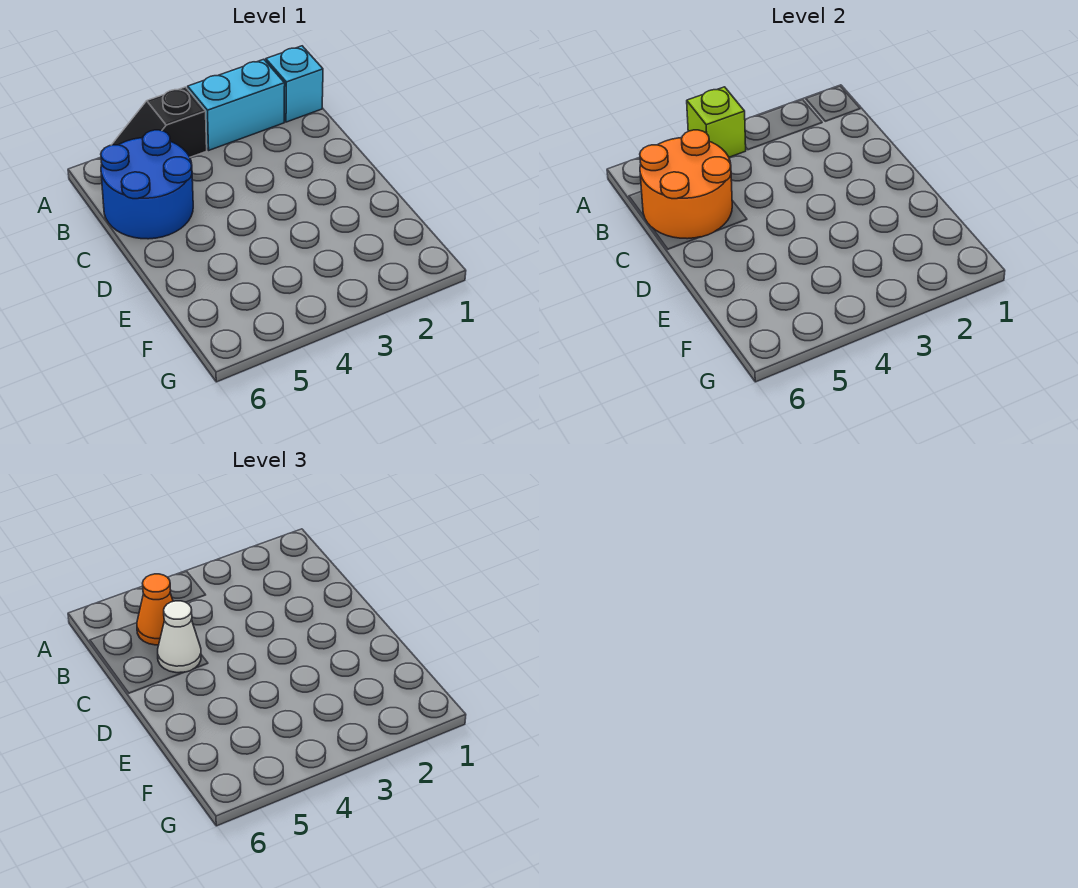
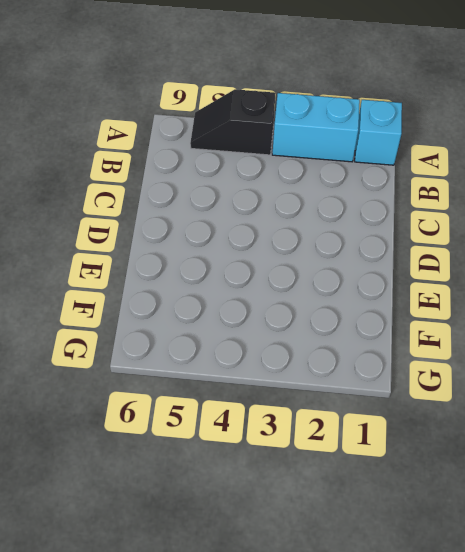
none -> blue 2x2 round brick [101,130,193,239]
none -> lime 1x1 brick [687,87,746,157]

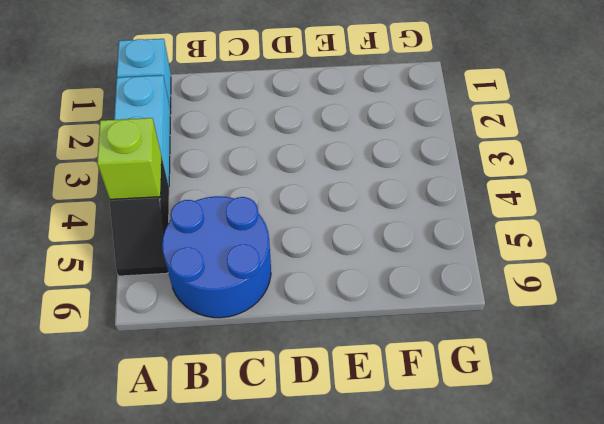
none -> orange 2x2 round brick [640,130,732,239]
none -> orange 1x1 cone [137,574,173,645]

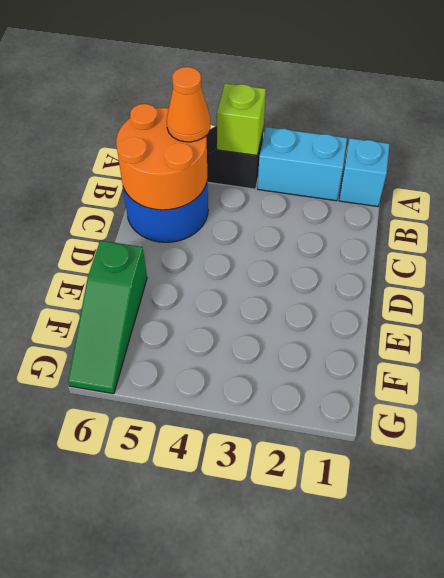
green 1x3 slope [68,241,147,394] -> none
none -> white 1x1 cone [158,601,201,673]

